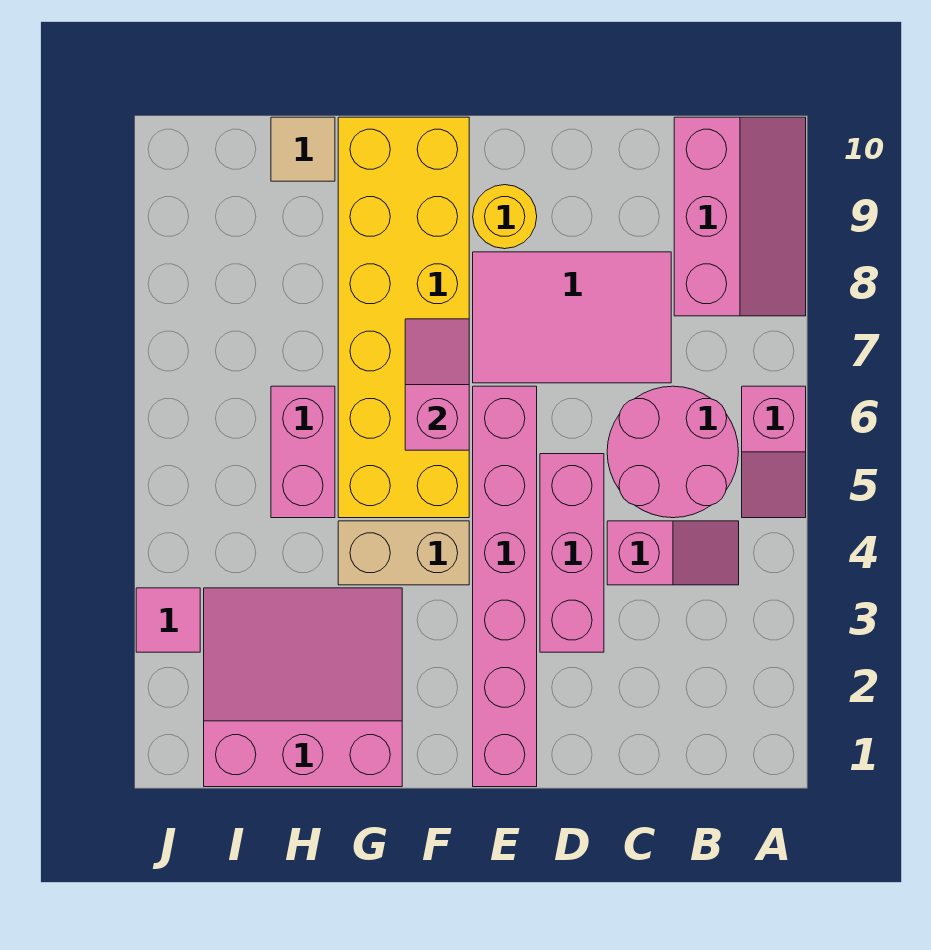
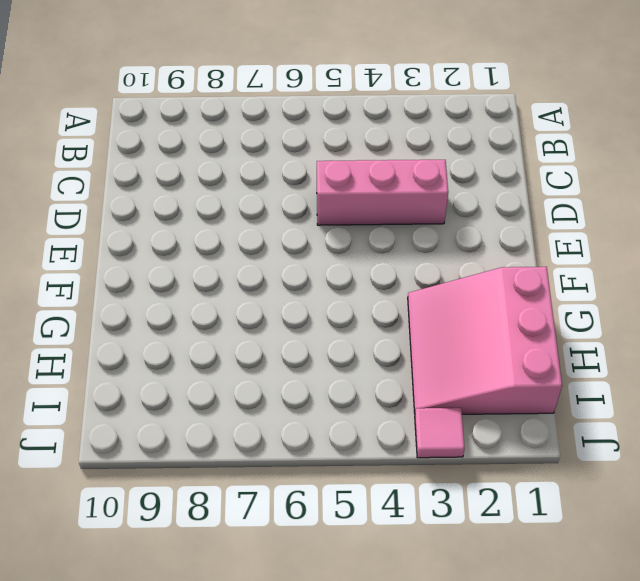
none -> pink 1x2 slope [742,386,806,518]
none -> pink 2x3 slope [674,117,806,316]
none -> pink 1x2 slope [607,521,739,585]

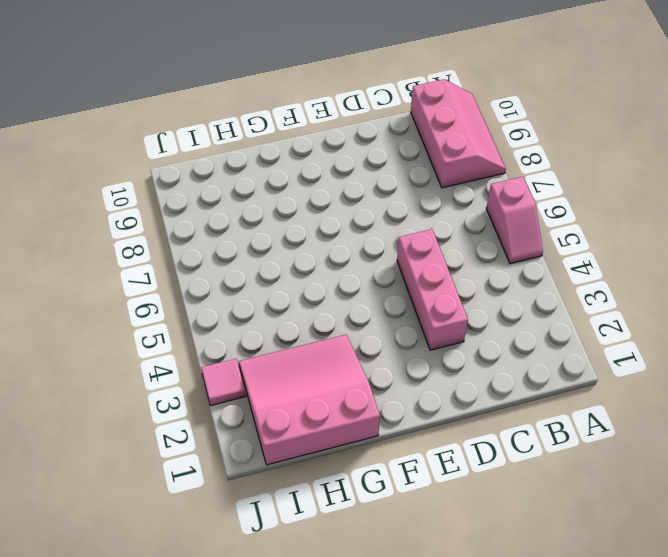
none -> pink 1x2 slope [607,521,739,585]
none -> pink 2x2 round brick [607,386,738,518]
none -> pink 2x3 tile [473,252,671,383]

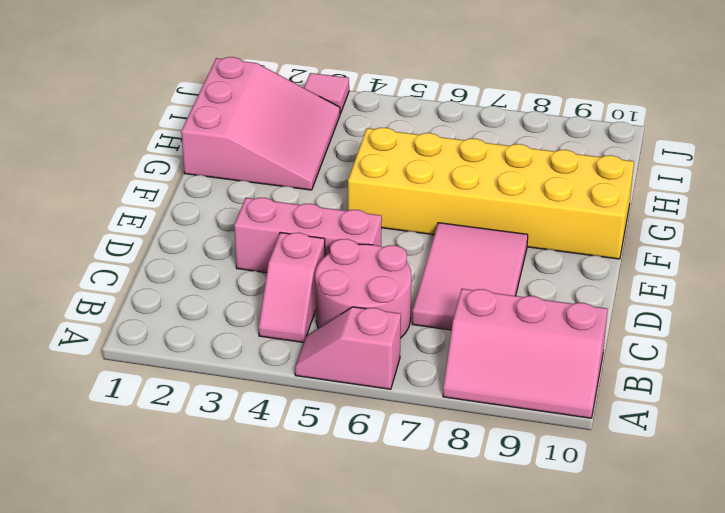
none -> pink 1x6 brick [473,386,537,787]
none -> yellow 1x1 round brick [473,185,537,249]
none -> tan 1x2 brick [338,521,469,585]

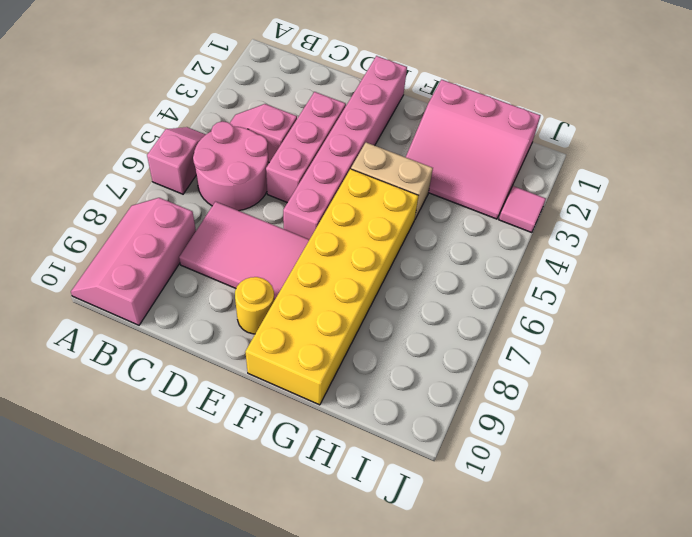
none -> pink 1x2 brick [271,386,335,518]
none -> tan 1x1 tile [271,117,335,181]
none -> pink 1x2 slope [405,319,469,450]

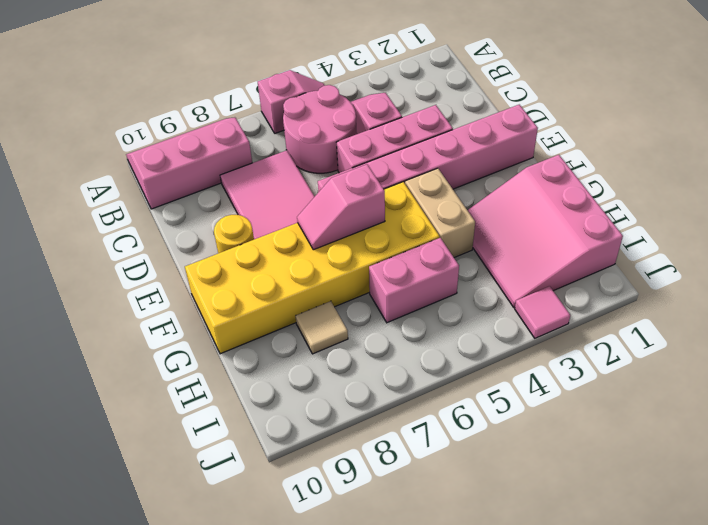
tan 1x1 tile [296,301,348,354] -> tan 1x1 tile moved to [271,117,335,181]

